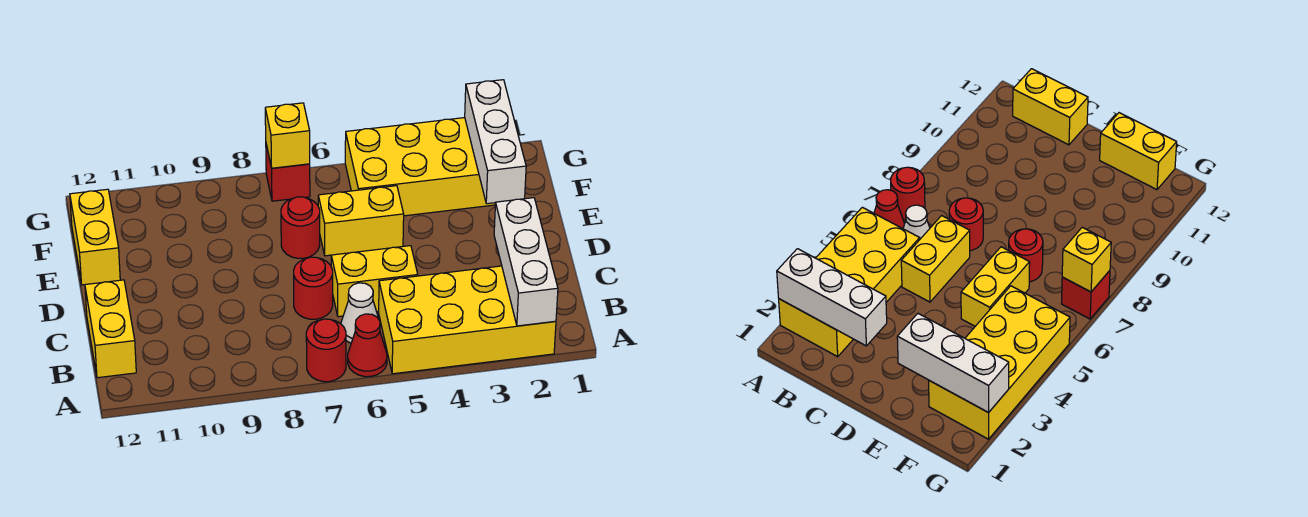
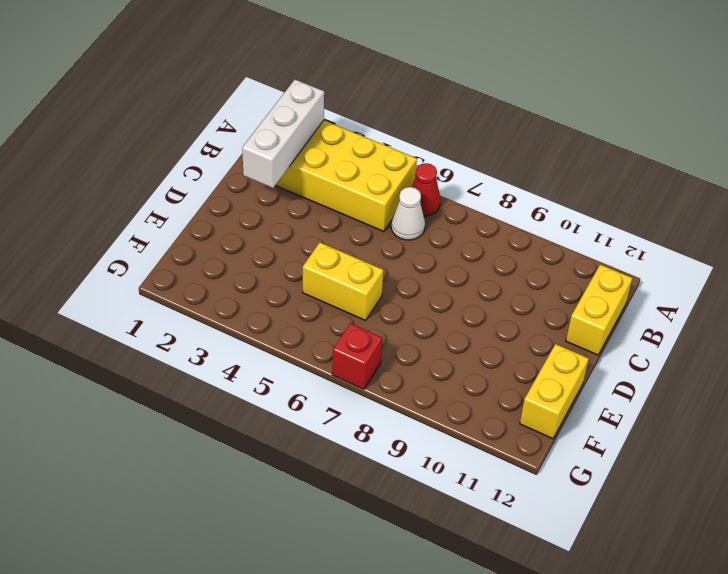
none -> red 1x1 round brick [306,319,346,382]
none -> yellow 1x2 brick [331,246,418,317]
none -> red 1x1 round brick [294,257,333,319]

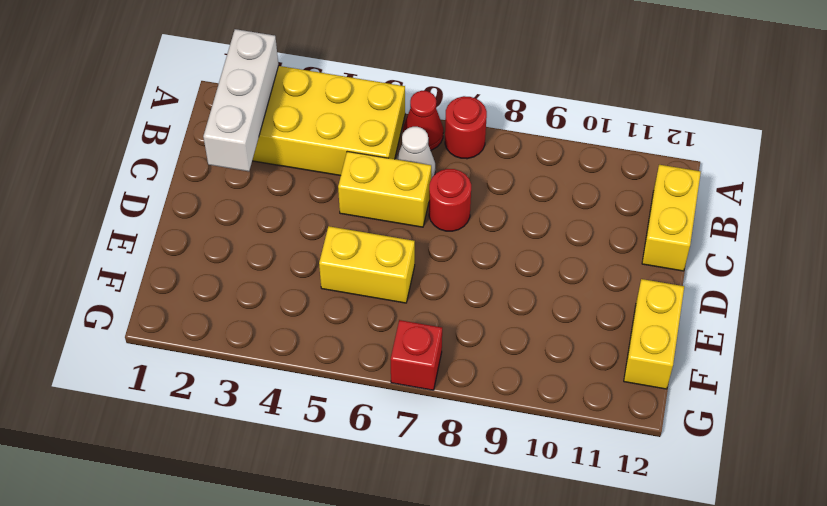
none -> red 1x1 round brick [281,197,320,258]
none -> yellow 2x4 brick [345,118,495,216]
none -> white 1x3 brick [465,80,526,204]

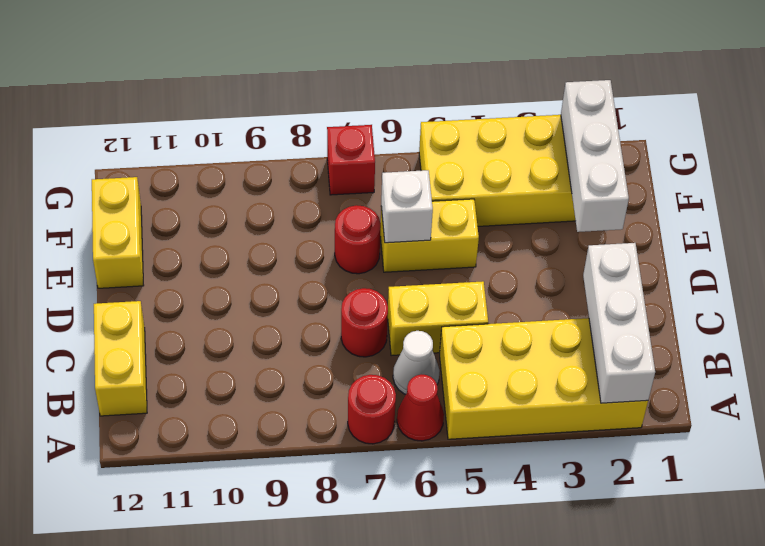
white 1x1 brick [381,170,433,243] -> none
none -> yellow 1x1 brick [265,103,310,168]

